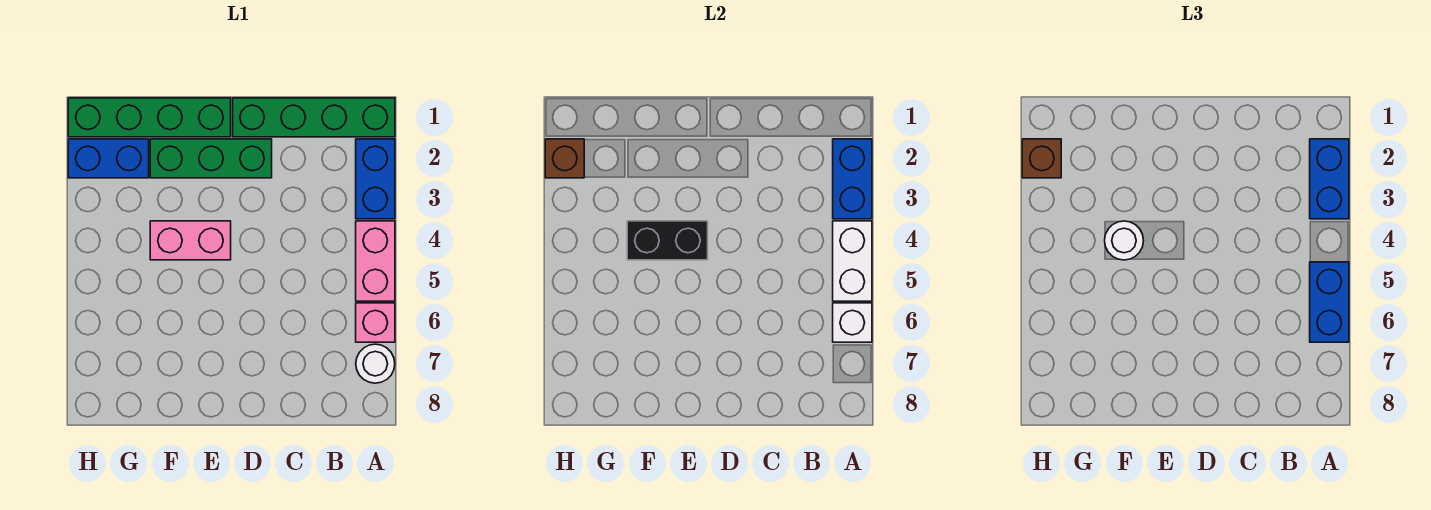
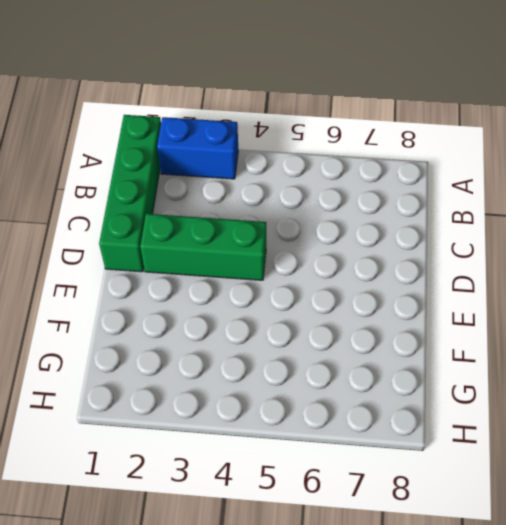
green 1x3 brick [140,214,266,280] -> green 1x3 brick turned to [150,139,272,178]
none -> pink 1x2 brick [356,221,395,301]
none -> pink 1x1 brick [356,303,395,342]
none -> white 1x1 round brick [356,344,395,383]

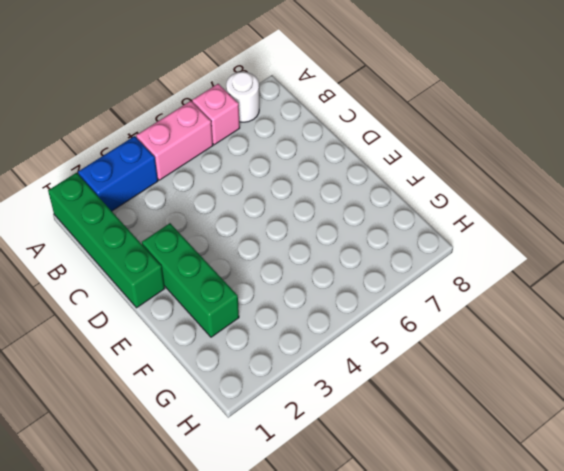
none -> green 1x4 brick [68,98,231,137]
none -> pink 1x2 brick [150,221,231,260]
none -> blue 1x2 brick [68,139,149,178]

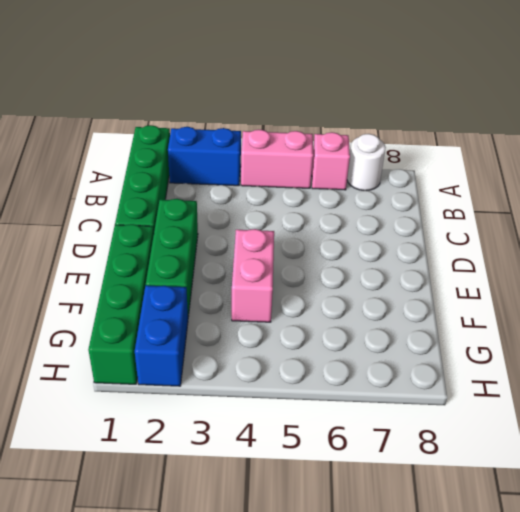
none -> blue 1x2 brick [833,139,872,219]
none -> white 1x2 brick [833,221,872,301]
none -> white 1x1 brick [833,303,872,342]

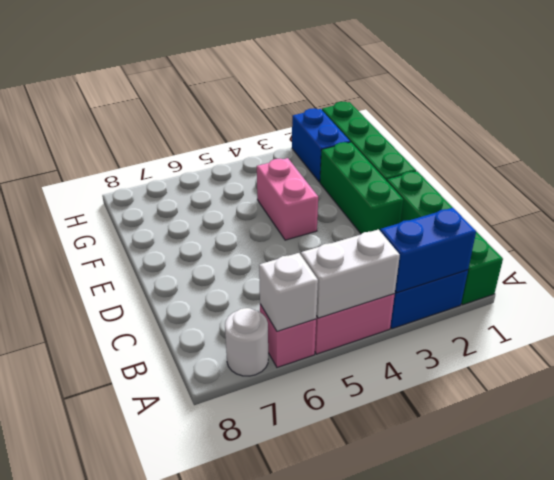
none -> black 1x2 brick [627,221,708,260]
none -> brown 1x1 brick [545,139,584,178]
none -> blue 1x2 brick [1310,139,1349,219]

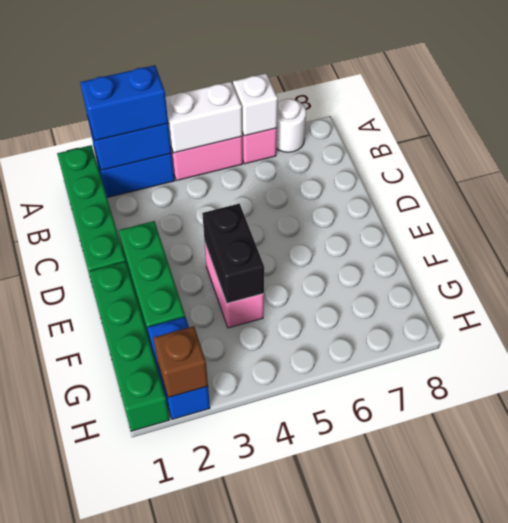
none -> blue 1x2 brick [1310,262,1349,342]
none -> white 1x1 round brick [1105,221,1144,260]
none -> brown 1x1 brick [1022,139,1061,178]

